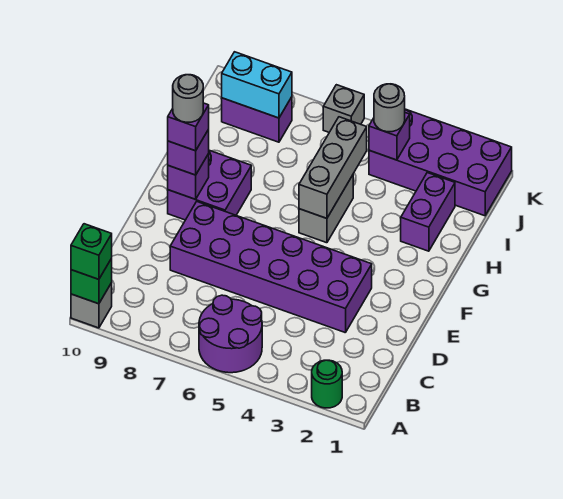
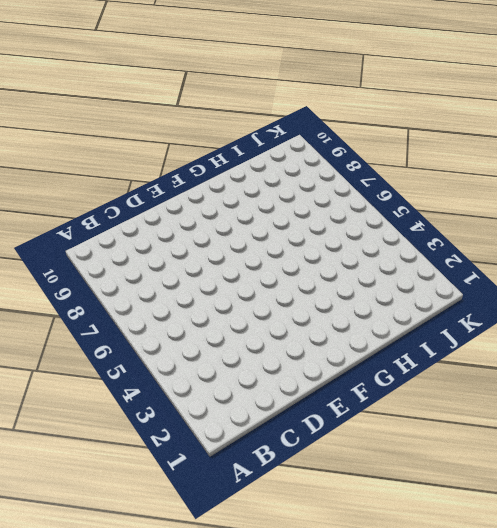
none -> green 1x1 round brick [312,360,342,408]
none -> purple 2x2 round brick [199,295,262,373]
none -> grey 1x1 brick [71,283,112,328]

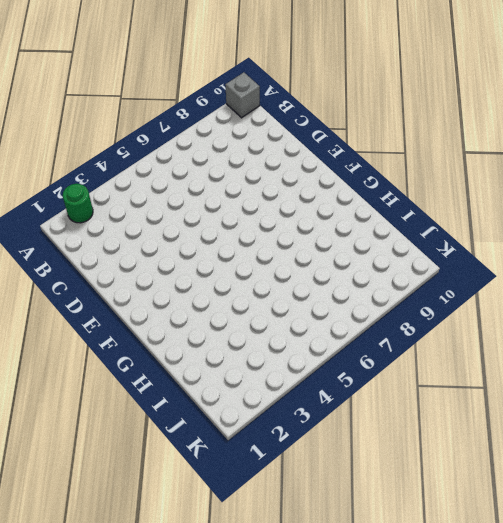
none -> purple 2x2 round brick [199,295,262,373]
none -> purple 2x6 brick [170,202,372,333]
none -> purple 2x2 brick [168,150,251,220]

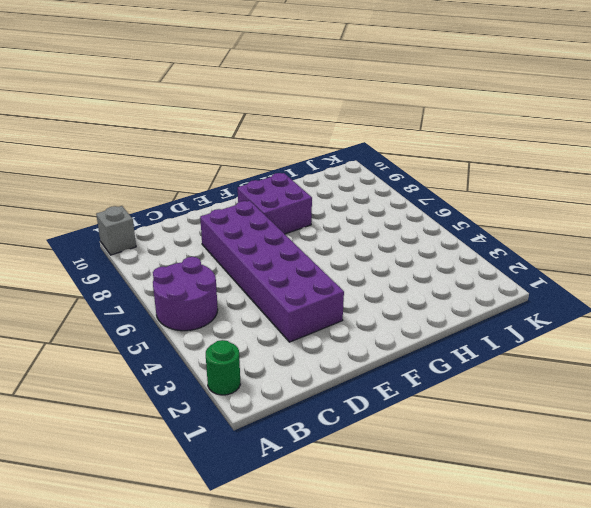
none -> grey 1x2 brick [299,175,353,243]
none -> purple 1x2 brick [401,173,455,251]
none -> purple 2x4 brick [369,109,512,216]

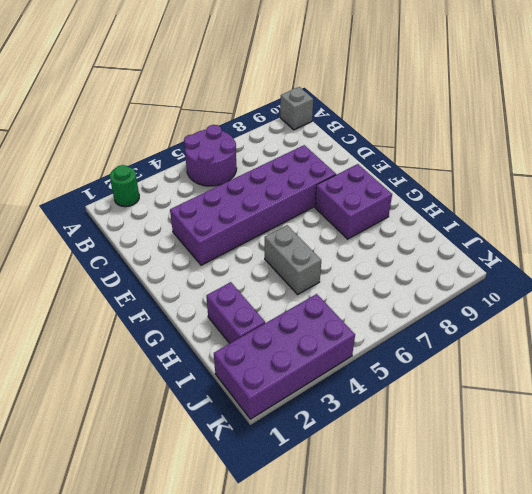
none -> purple 1x2 brick [222,97,292,142]
none -> grey 1x1 brick [323,85,364,132]
none -> green 1x1 brick [71,259,112,304]

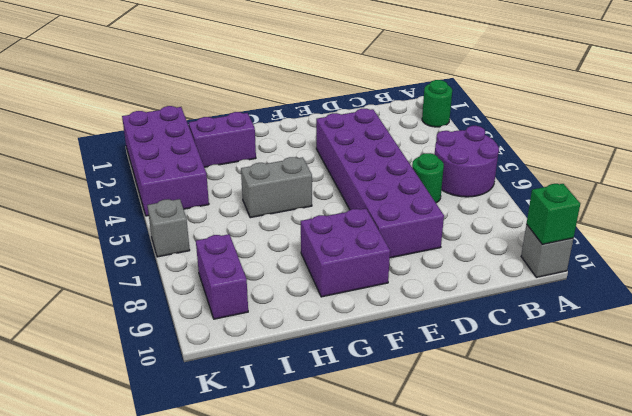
green 1x1 round brick [412,153,444,203] -> none
none -> purple 1x1 brick [168,154,209,199]
none -> grey 1x3 brick [299,117,367,218]
none -> purple 1x1 brick [369,113,410,160]

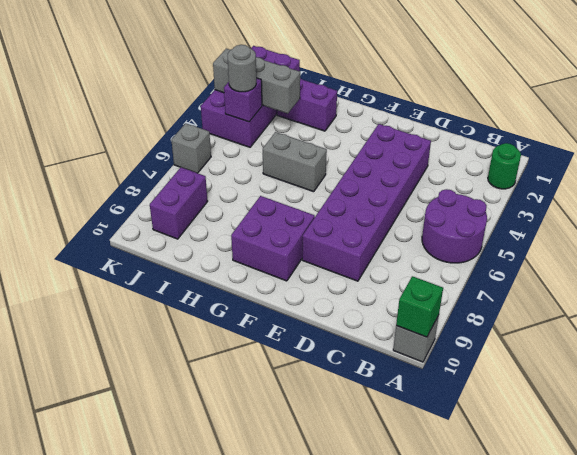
grey 1x3 brick [213,49,300,114] -> grey 1x3 brick moved to [299,117,367,218]
none -> purple 1x1 brick [168,154,209,199]
none -> cyan 1x2 brick [222,52,292,118]
none -> green 1x1 brick [71,224,112,279]

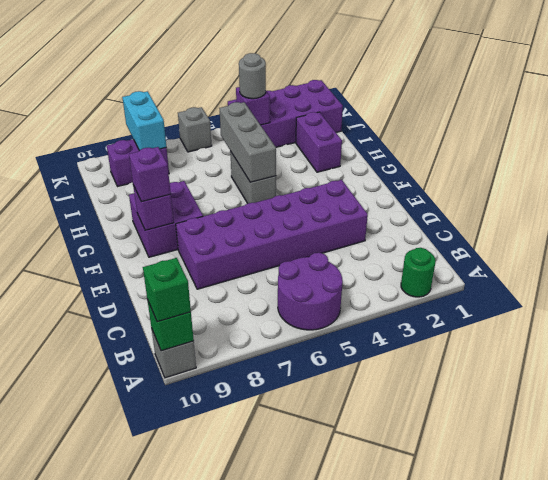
cyan 1x2 brick [122,91,166,151] -> cyan 1x2 brick turned to [222,52,292,118]
none -> purple 1x1 brick [168,103,209,151]
none -> grey 1x1 round brick [173,75,203,122]

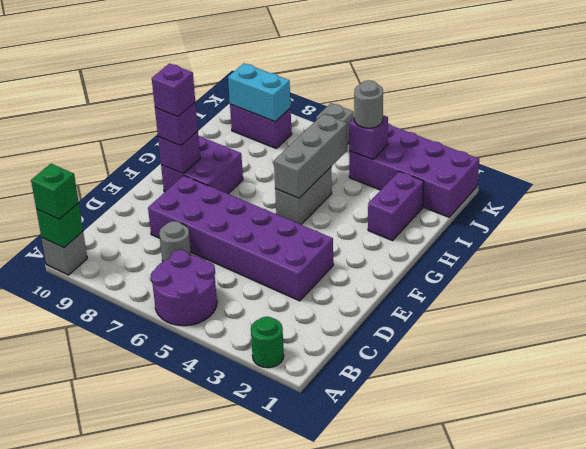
grey 1x1 round brick [159,221,191,261] -> grey 1x1 round brick moved to [173,75,203,122]

